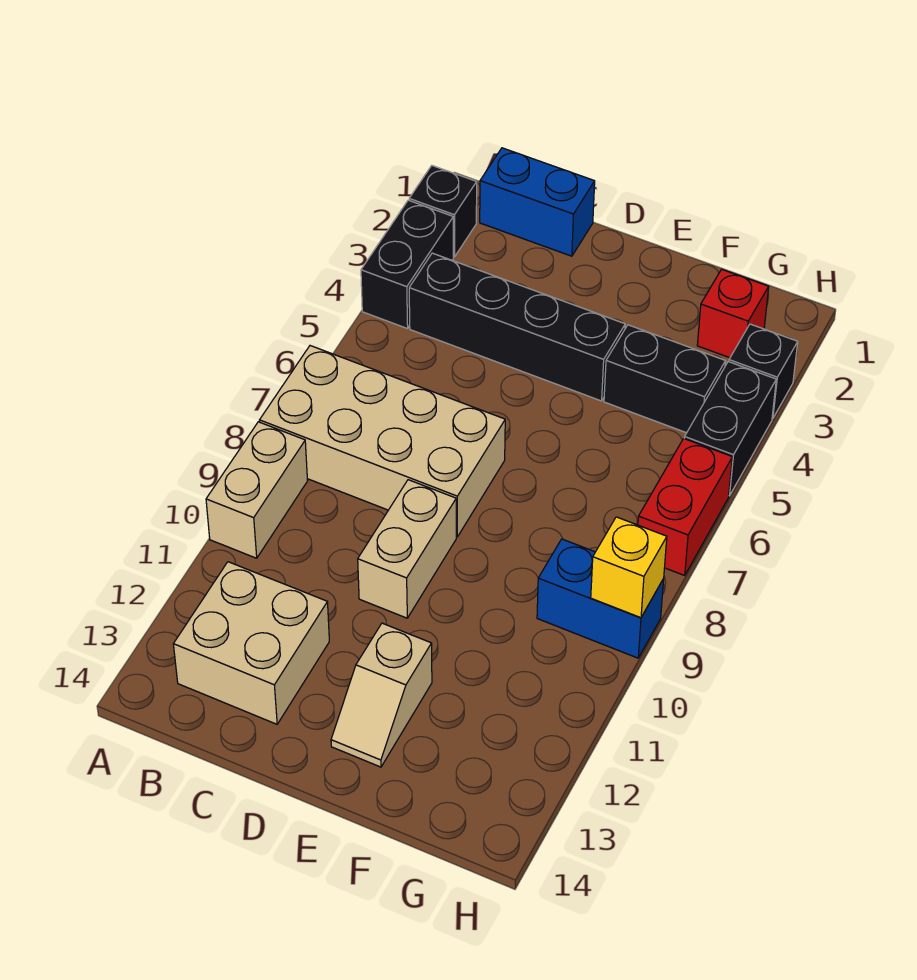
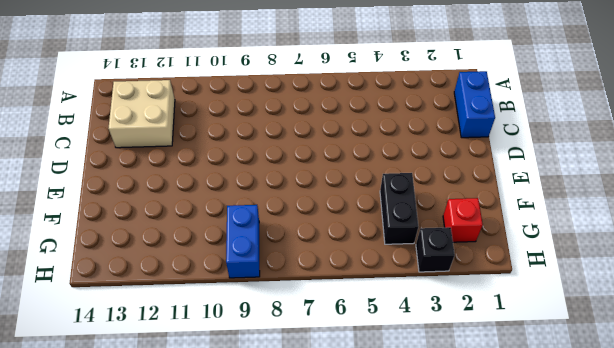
none -> black 1x1 brick [409,166,477,257]
none -> black 1x2 brick [361,200,453,329]
none -> tan 2x4 brick [260,346,505,537]

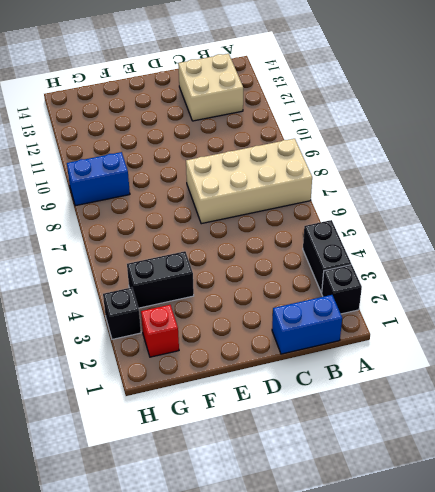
none -> tan 1x2 brick [206,422,307,558]
none -> black 1x4 brick [409,253,625,401]
none -> tan 1x2 brick [358,480,456,618]

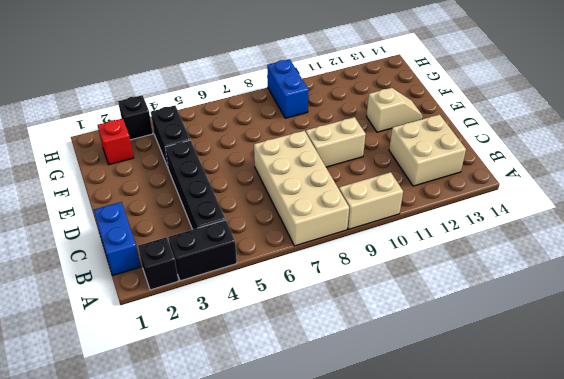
none -> black 1x2 brick [684,362,776,496]
none -> red 1x2 brick [638,439,732,575]
none -> yellow 1x1 brick [591,517,667,618]

